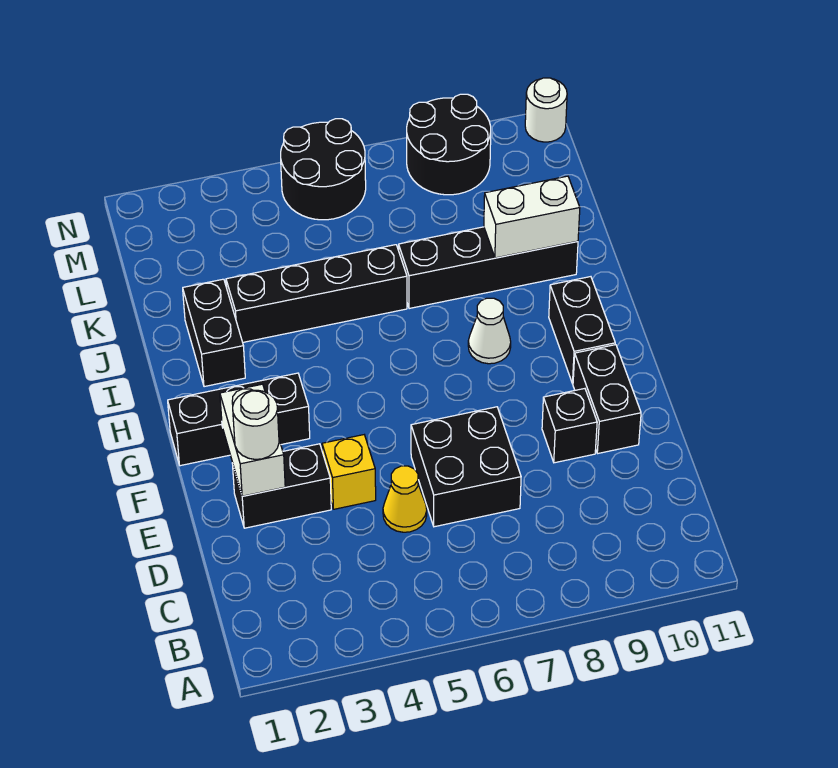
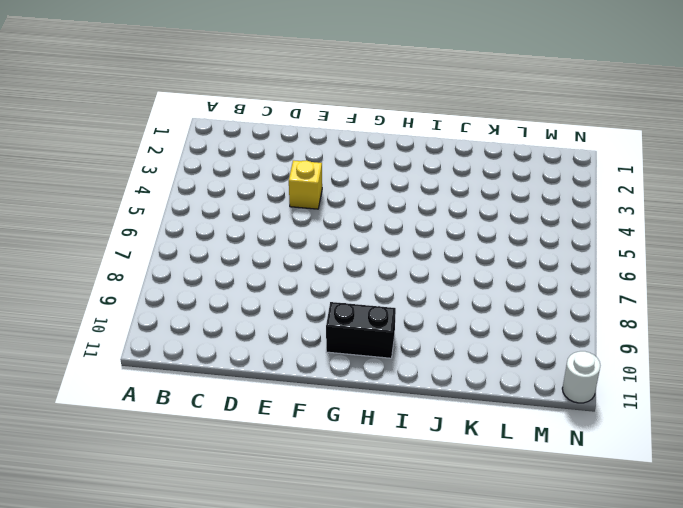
none -> yellow 1x1 cone [383,466,427,532]
none -> black 2x2 brick [411,407,521,527]
none -> black 1x2 brick [232,444,331,528]

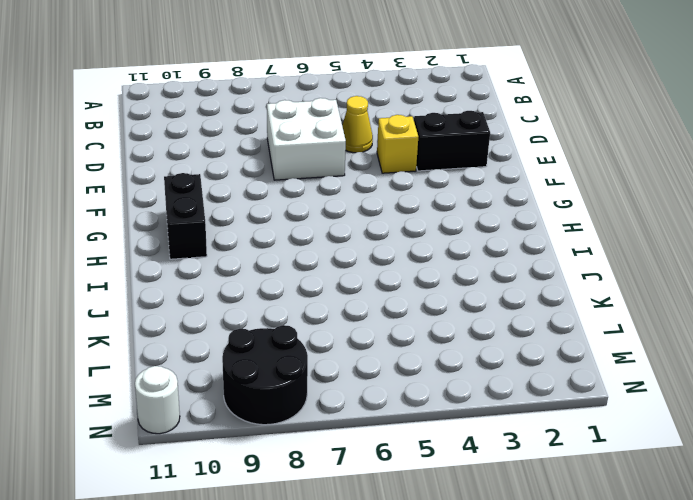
white 2x2 brick [267,98,346,180] -> black 2x2 brick [411,407,521,527]
none -> black 1x1 brick [542,389,597,463]
none -> black 1x2 brick [573,345,641,454]
none -> black 1x3 brick [168,373,310,466]

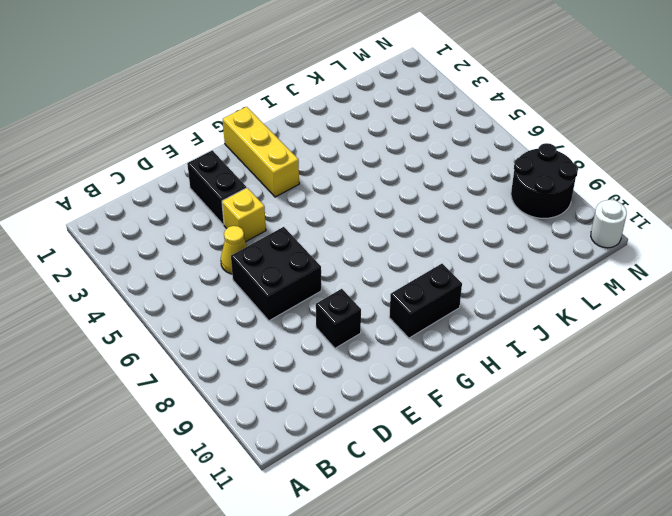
yellow 1x3 brick [223,107,299,197] -> black 1x3 brick [168,373,310,466]
none -> black 1x2 brick [573,345,641,454]
none -> white 1x1 cone [468,298,511,364]
none -> black 1x2 brick [183,279,245,387]

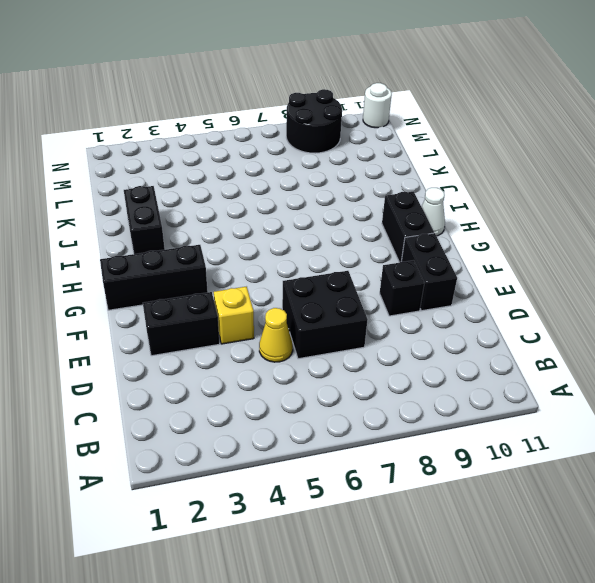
white 1x1 cone [421,188,445,236] -> white 1x1 cone moved to [468,298,511,364]
none -> black 1x4 brick [226,245,407,342]
none -> black 1x4 brick [399,227,578,309]
none -> black 2x2 round brick [281,119,366,220]

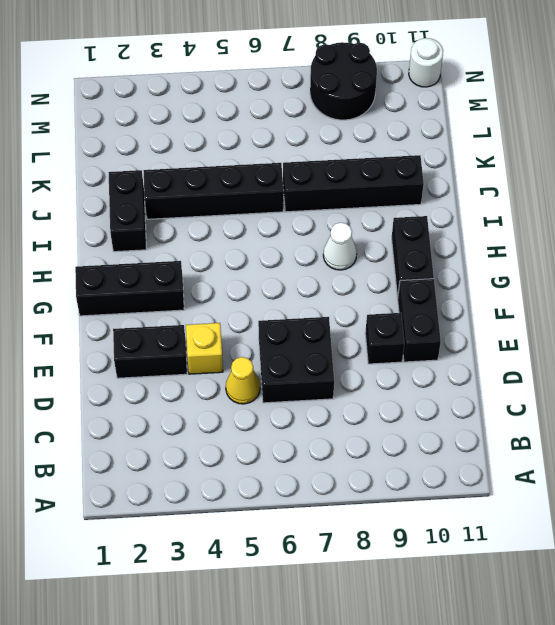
none -> black 2x2 round brick [281,119,366,220]
none -> white 1x2 brick [220,384,285,496]
none -> white 1x2 brick [484,176,580,258]

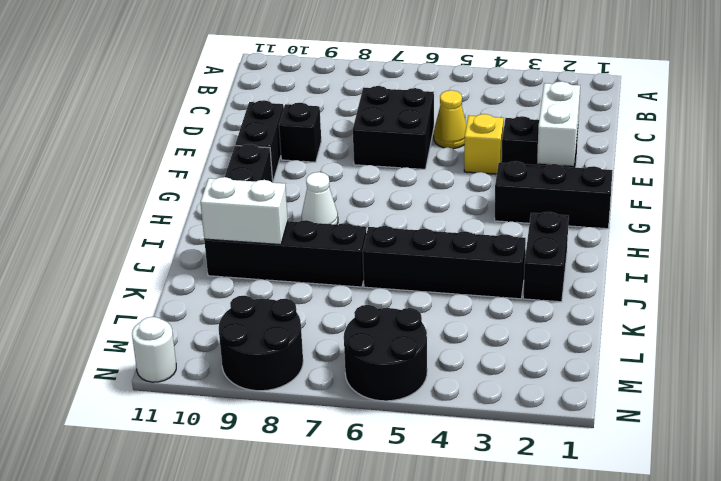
none -> white 1x1 round brick [233,390,279,459]

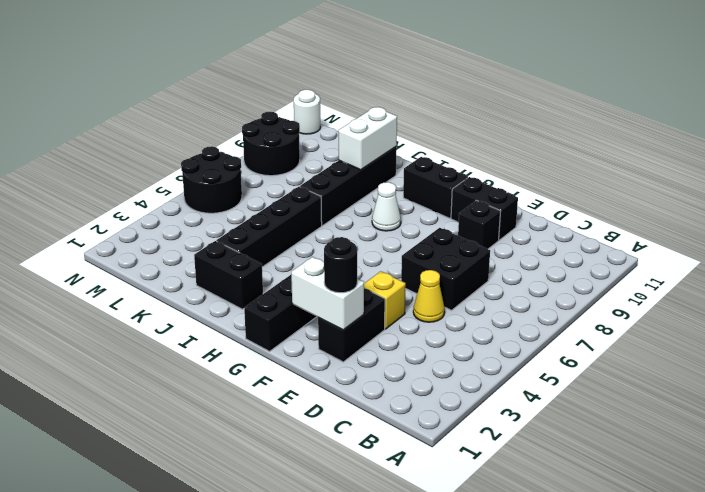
black 1x1 round brick [324,237,357,293] -> white 1x1 round brick [233,390,279,459]

